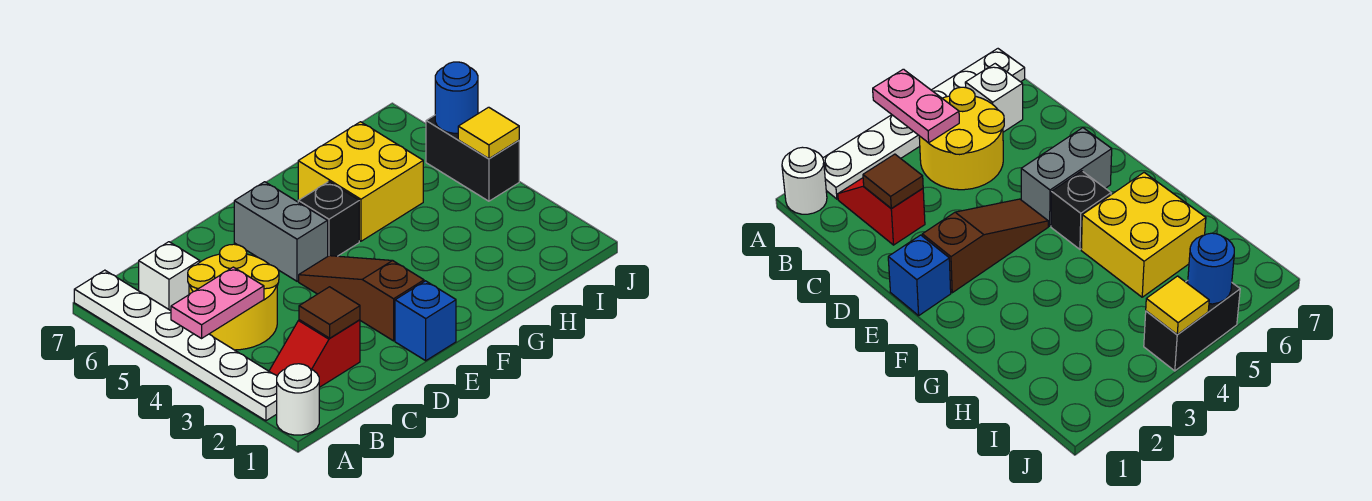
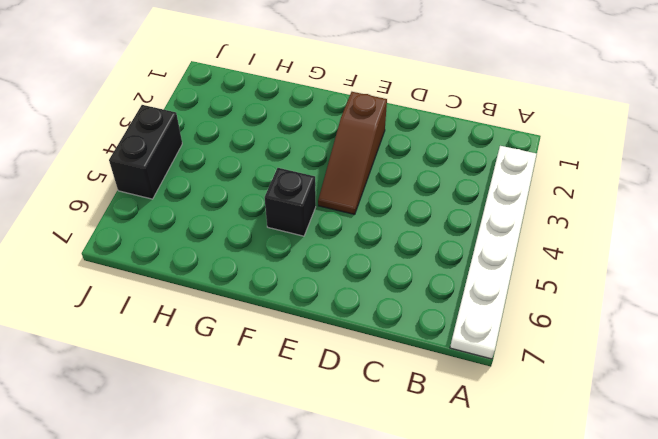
none -> white 1x1 round brick [277,364,319,435]
none -> red 1x2 slope [269,320,360,387]
none -> yellow 2x2 round brick [188,244,279,350]

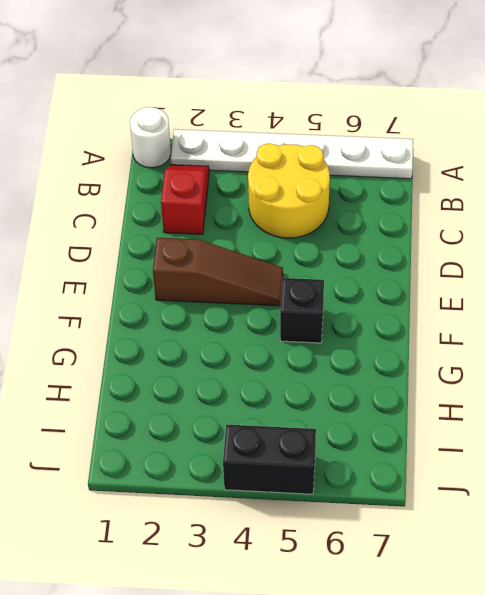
none -> white 1x1 brick [139,242,200,311]
none -> blue 1x1 brick [395,281,456,361]
none -> grey 1x2 brick [234,182,328,281]

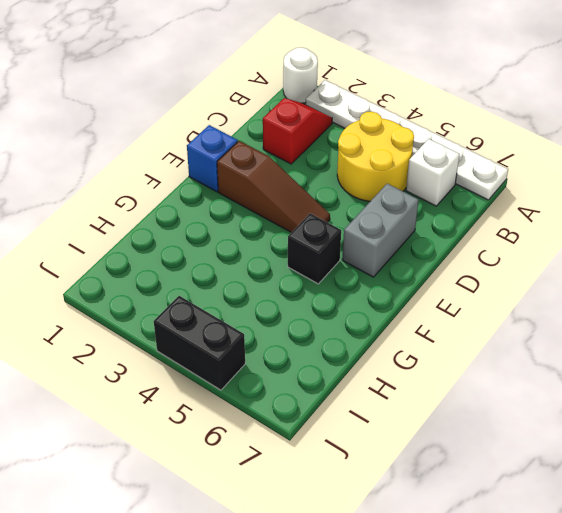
grey 1x2 brick [342,184,418,277] -> grey 1x2 brick turned to [234,182,328,281]
none -> yellow 2x2 brick [298,122,423,241]
none -> pink 1x2 plate [171,267,264,338]
none -> brown 1x1 tile [299,287,360,338]

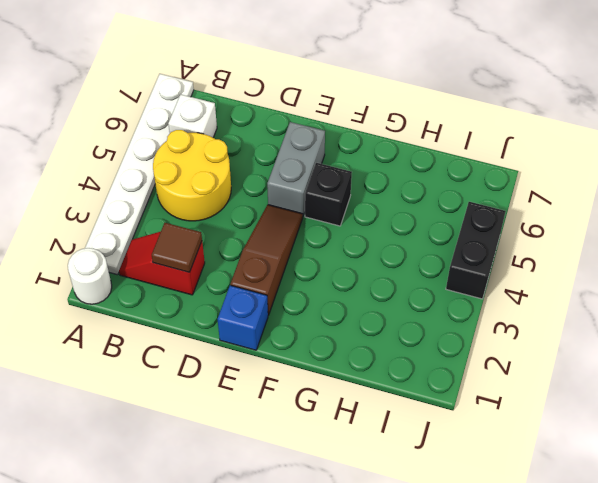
none -> yellow 2x2 brick [298,122,423,241]
none -> pink 1x2 plate [171,267,264,338]
none -> yellow 1x1 tile [458,107,519,159]

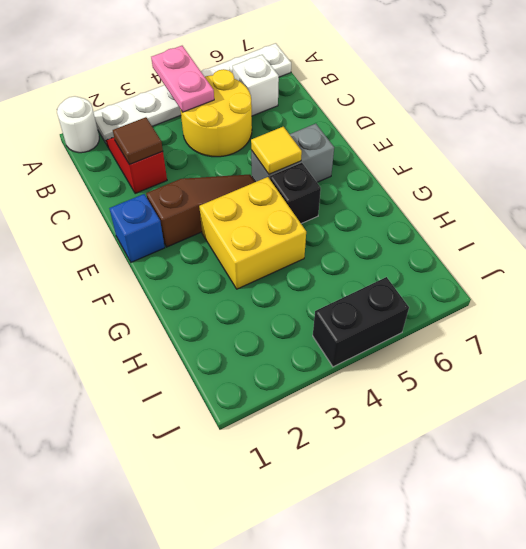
yellow 1x1 tile [251,127,302,174] -> yellow 1x1 tile moved to [458,107,519,159]
yellow 2x2 brick [199,177,306,289] -> yellow 2x2 brick moved to [298,122,423,241]
none -> blue 1x1 round brick [435,62,478,133]

